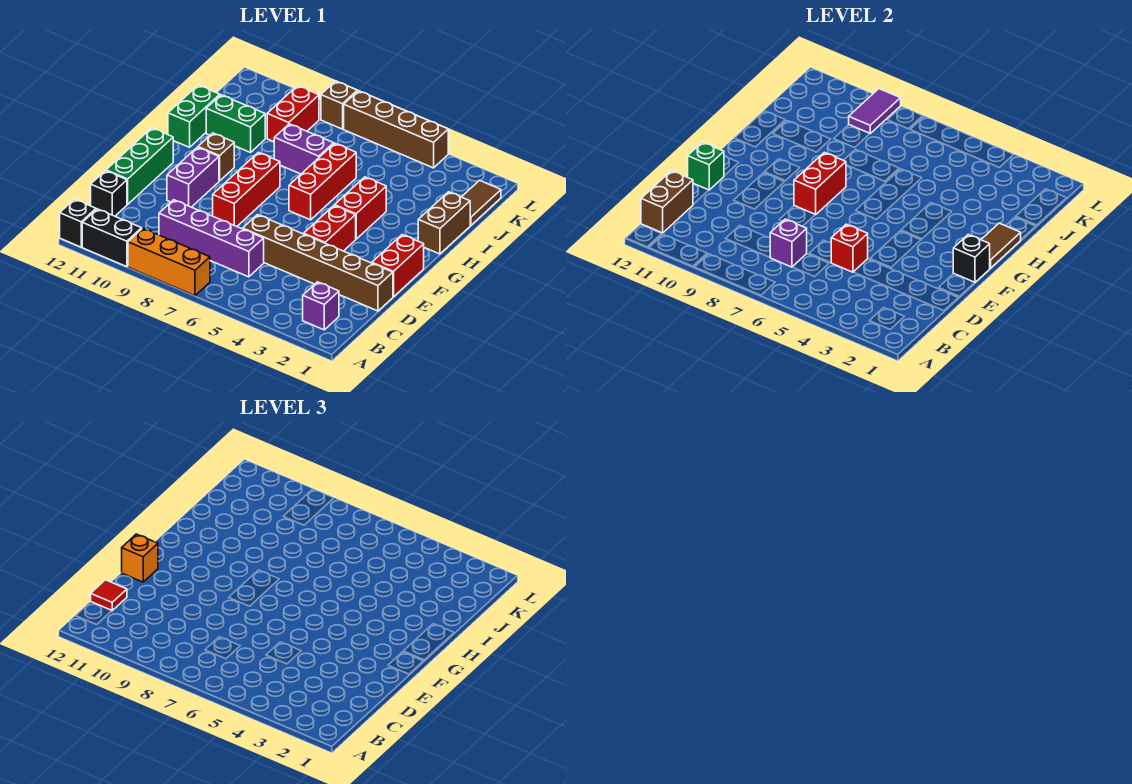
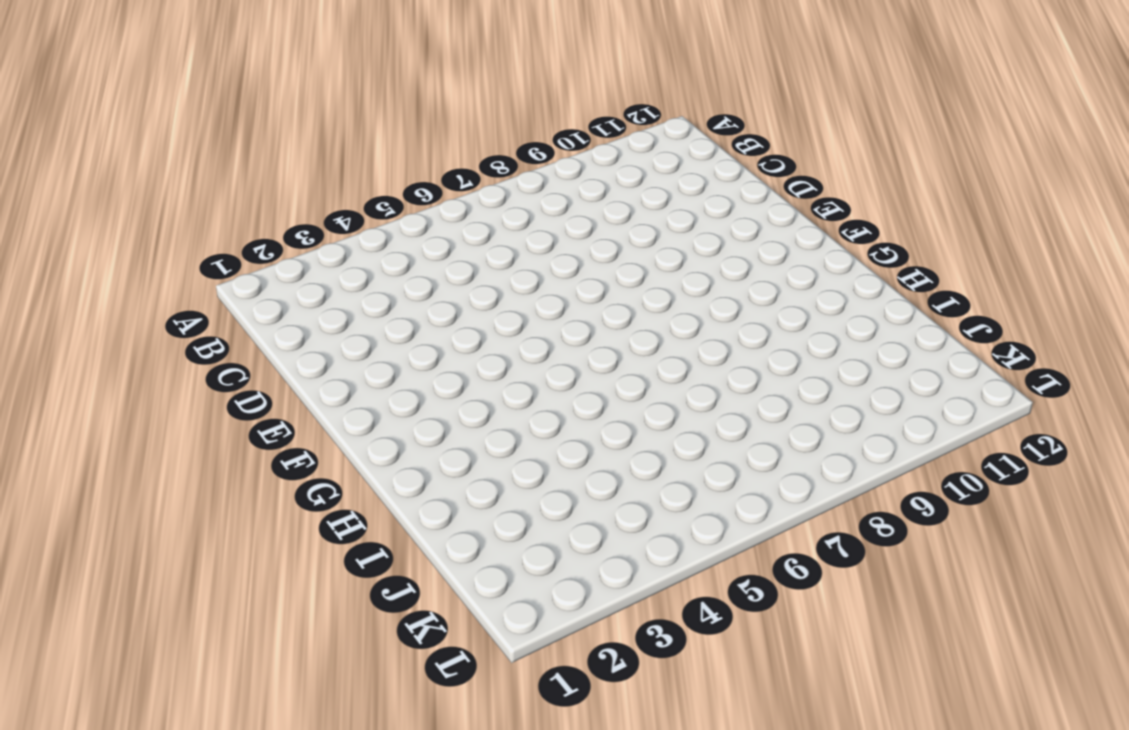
none -> orange 1x3 brick [128,228,210,296]
none -> black 1x2 brick [82,209,142,267]
none -> black 1x1 brick [60,199,96,247]
none -> purple 1x1 brick [303,282,339,330]

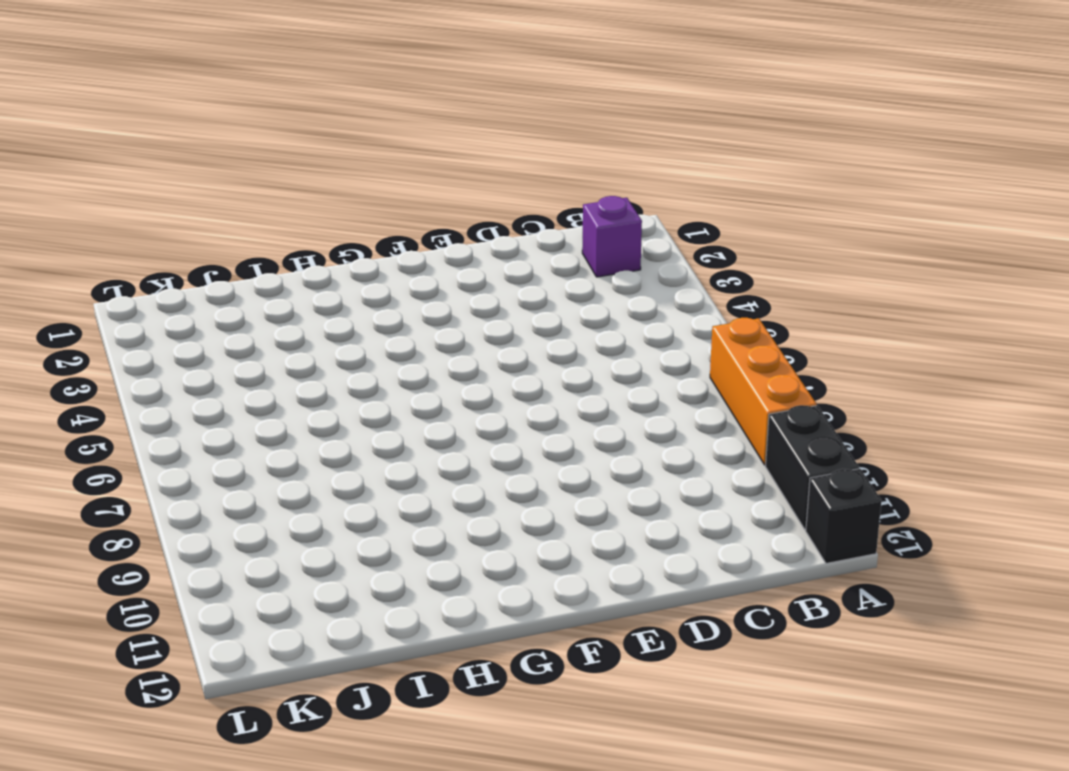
none -> purple 1x4 brick [159,200,264,277]
none -> black 1x1 brick [91,171,127,216]
none -> brown 1x6 brick [243,215,393,311]
none -> green 1x3 brick [106,128,173,204]

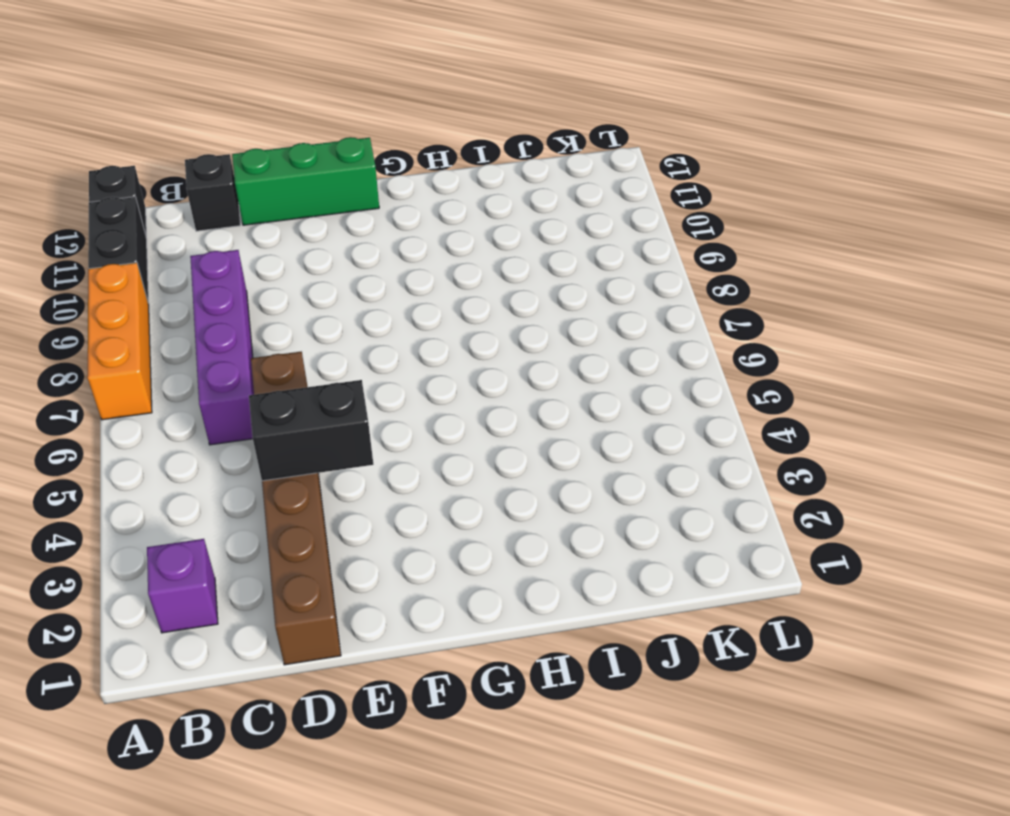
black 1x2 brick [249,380,373,481] -> none
none -> red 1x2 brick [372,235,424,297]
none -> red 1x2 brick [304,205,356,251]
none -> red 1x3 brick [213,152,280,226]
none -> purple 1x2 brick [167,147,219,207]

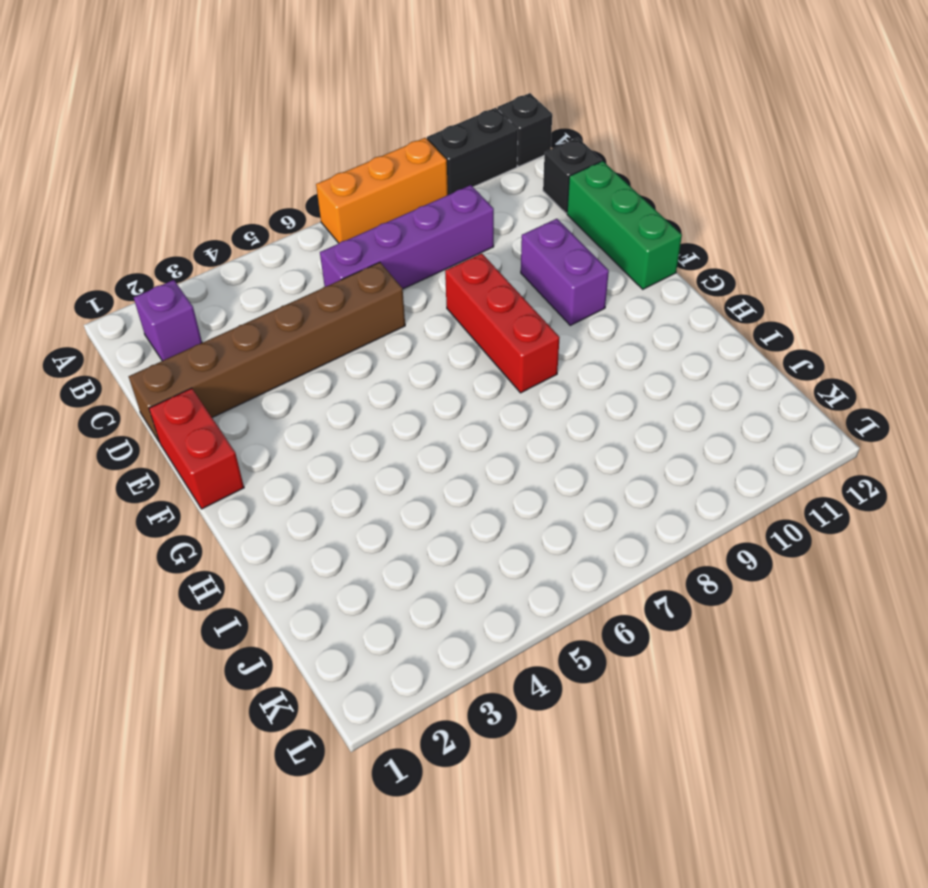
none -> red 1x2 brick [304,205,356,251]
none -> red 1x2 brick [335,177,386,239]
none -> red 1x3 brick [289,143,356,220]
none -> brown 1x1 brick [198,133,234,181]

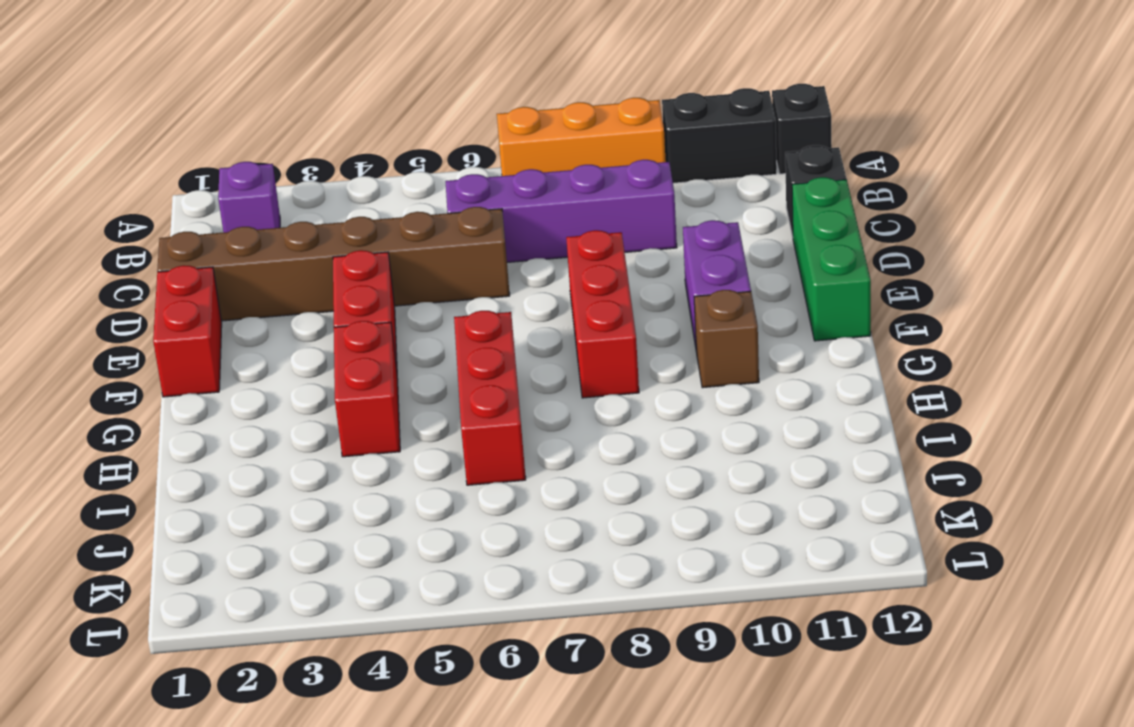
none -> brown 1x2 brick [418,192,470,254]
none -> green 1x2 brick [168,85,220,147]
none -> purple 1x2 brick [274,124,334,174]
none -> green 1x2 brick [206,95,265,153]

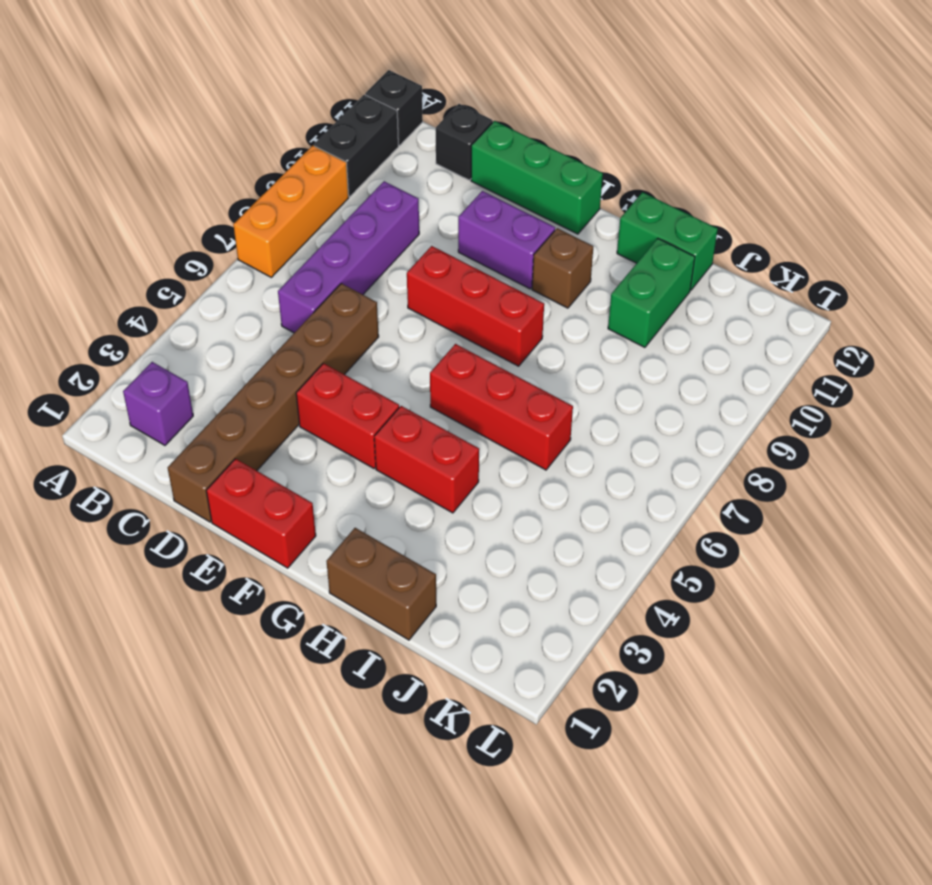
none -> purple 1x2 brick [274,124,334,174]
none -> brown 1x2 tile [462,180,501,225]
none -> red 1x2 brick [267,86,319,142]
none -> brown 1x4 brick [344,91,448,168]

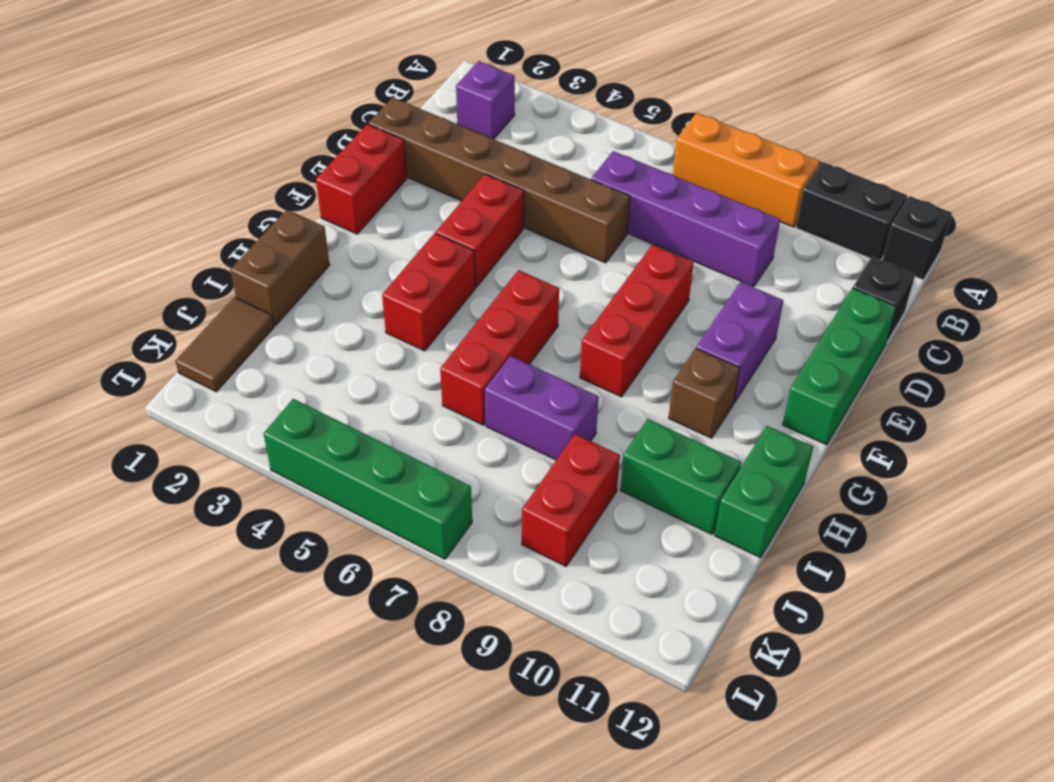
green 1x4 brick [264,399,472,559] -> brown 1x4 brick [344,91,448,168]
none -> brown 1x1 brick [321,81,357,129]
none -> brown 1x2 brick [641,171,693,233]
none -> purple 1x1 brick [770,219,807,267]
none -> red 1x1 brick [831,224,868,272]

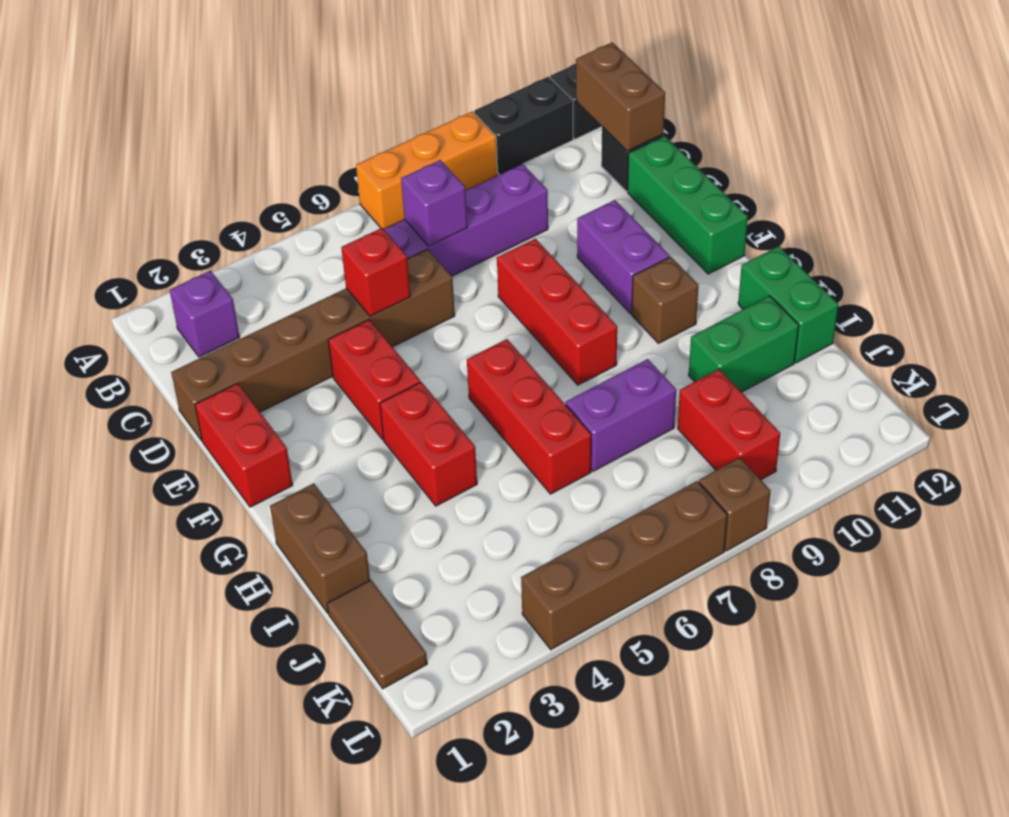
none -> green 1x1 brick [688,142,724,190]
none -> black 1x1 brick [953,235,990,282]
none -> red 1x2 brick [794,152,846,215]
none -> brown 1x2 tile [981,223,1021,268]

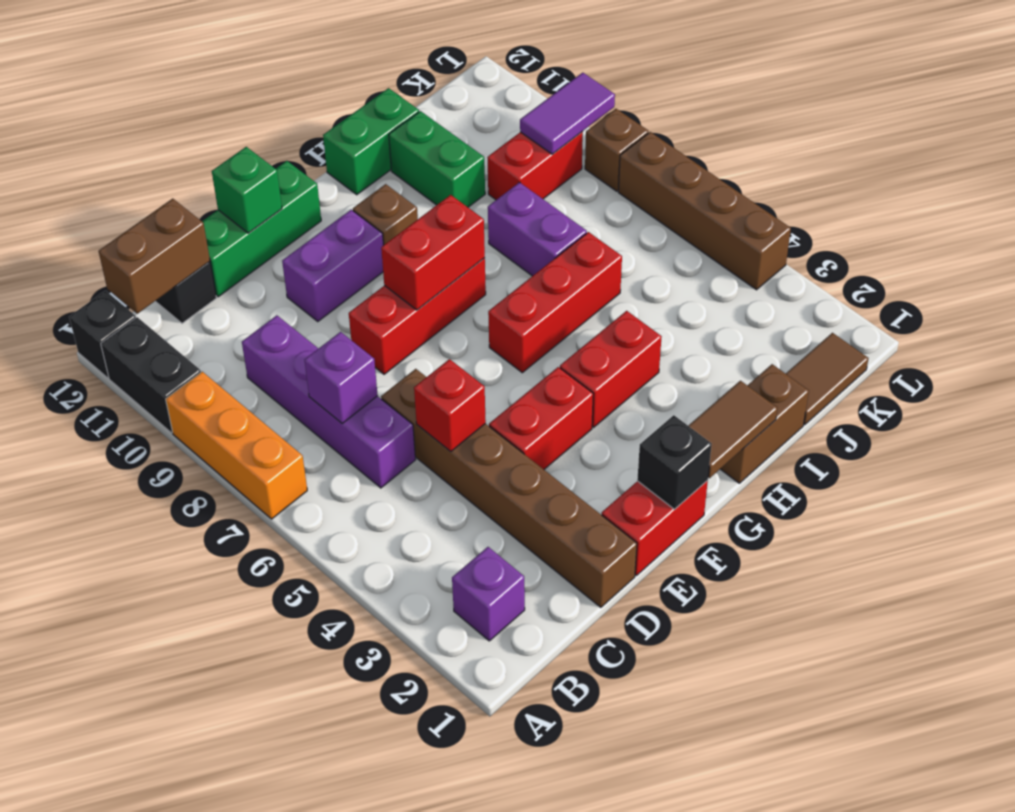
none -> red 1x1 tile [91,580,127,611]
none -> orange 1x1 brick [122,534,158,582]

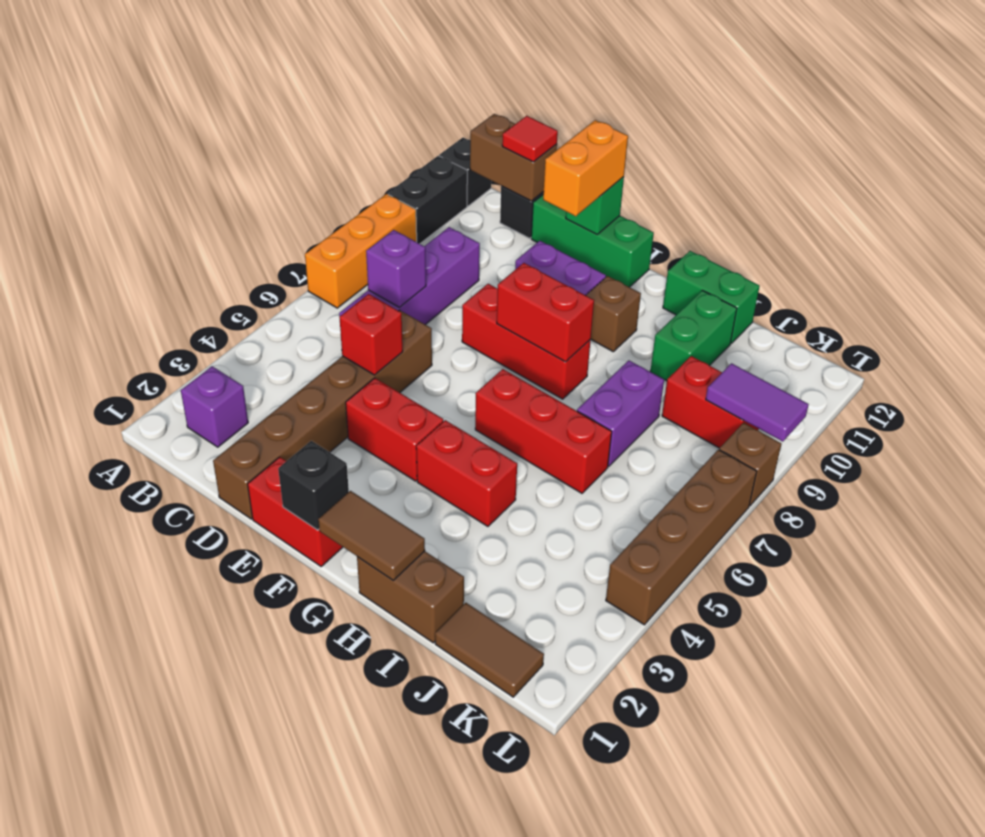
orange 1x2 brick [543,120,628,216] -> orange 1x1 brick [122,534,158,582]

